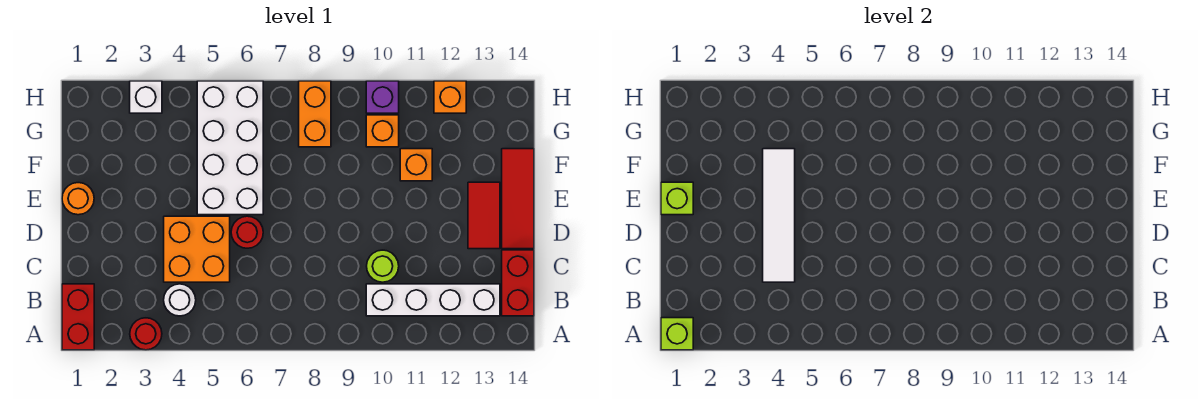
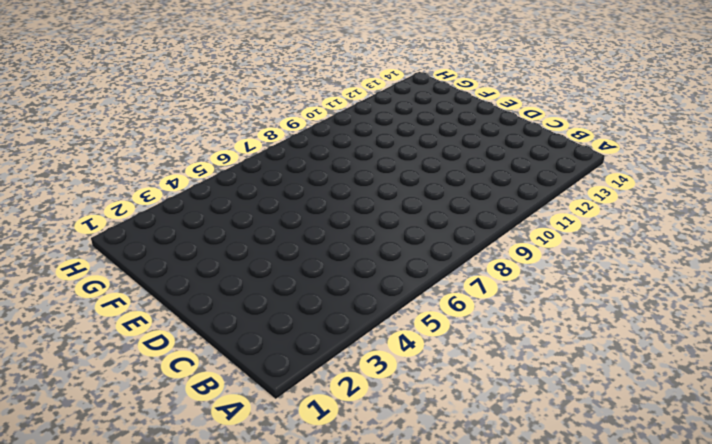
none -> red 1x2 brick [62,284,94,350]
none -> red 1x1 round brick [130,318,162,350]
none -> white 1x1 round brick [164,284,196,316]

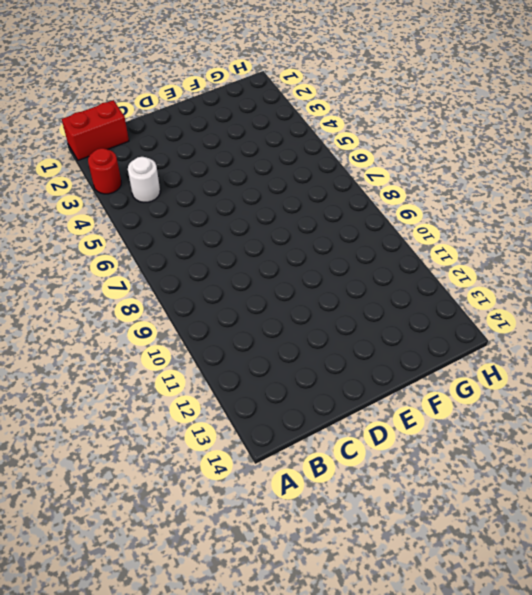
none -> white 1x4 brick [366,284,500,316]
none -> red 1x2 brick [502,250,534,316]
none -> orange 2x2 brick [164,216,230,282]

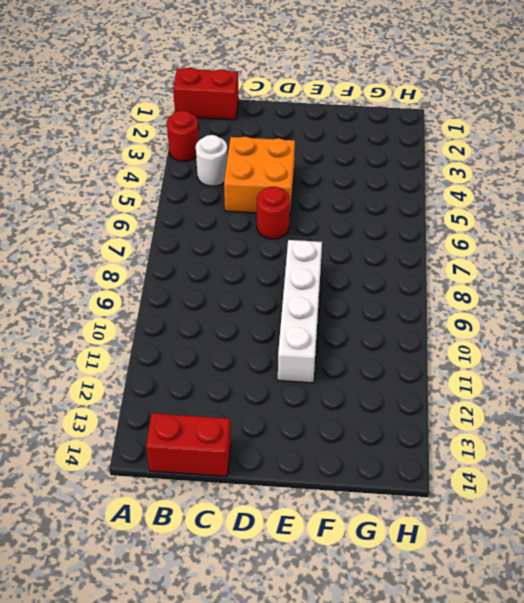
white 1x4 brick [278,240,322,383] -> white 1x4 brick moved to [366,284,500,316]
none -> lime 1x1 round brick [367,250,399,282]
none -> red 1x2 tile [468,182,500,249]
none -> red 1x3 tile [502,149,534,249]

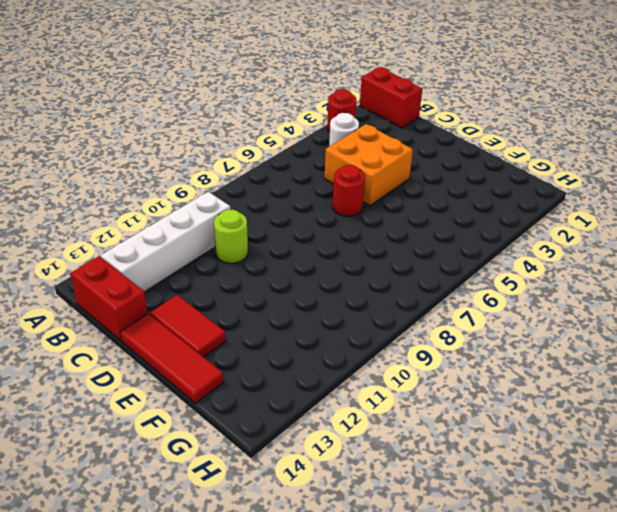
none -> orange 1x1 round brick [62,183,94,215]
none -> white 2x4 brick [197,81,263,215]
none -> orange 1x1 brick [400,149,432,181]

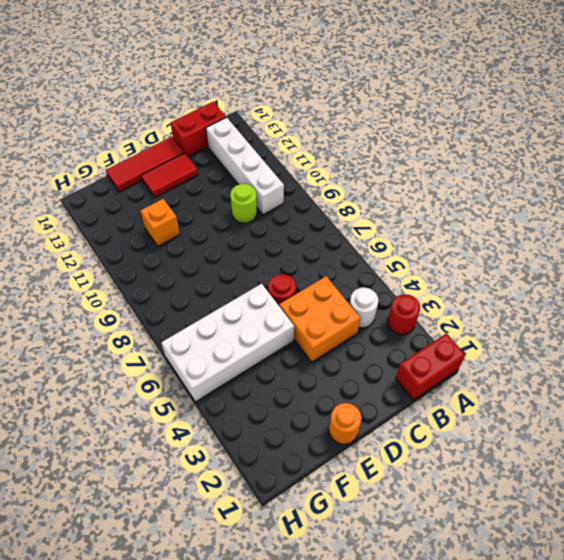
none -> orange 1x2 brick [299,81,331,147]
none -> orange 1x1 brick [366,115,399,147]
none -> white 1x1 brick [130,81,162,113]

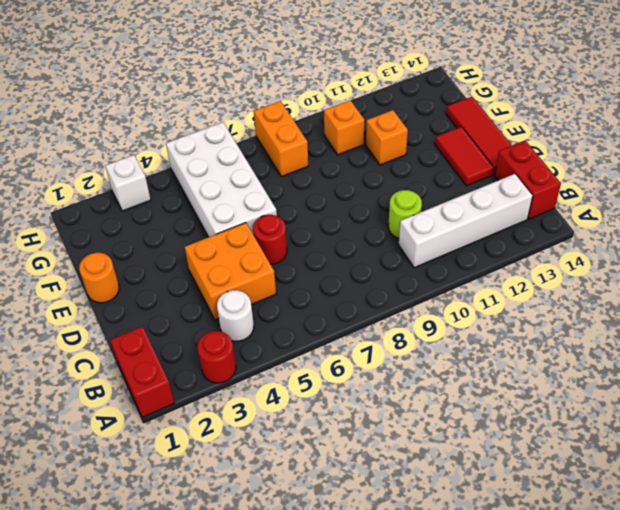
none -> purple 1x1 brick [366,81,399,113]
none -> orange 1x1 brick [434,81,466,113]
none -> lime 1x1 brick [661,318,693,350]

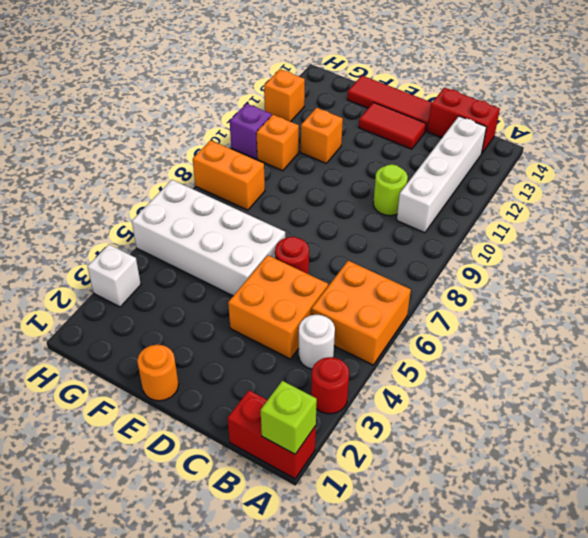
orange 2x2 brick [312,261,411,365] -> none
none -> white 1x4 tile [763,149,795,282]
none -> lime 1x1 brick [661,182,693,215]

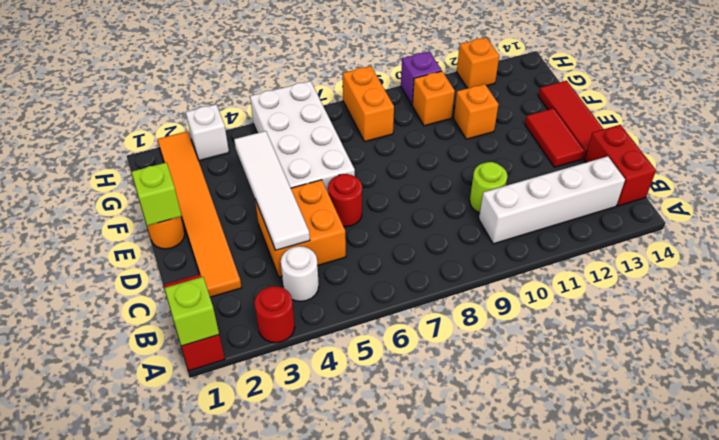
orange 1x6 tile [157,131,242,297] -> none

